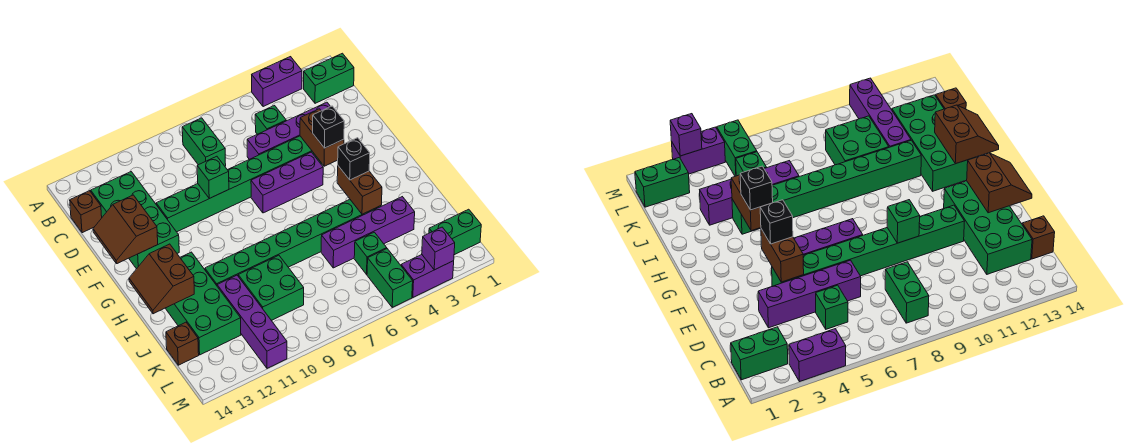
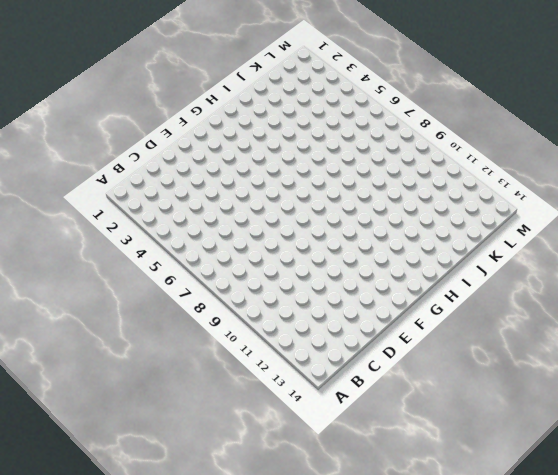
none -> purple 1x2 brick [252,57,302,107]
none -> green 1x2 brick [304,53,354,103]
none -> green 1x2 brick [182,118,226,166]

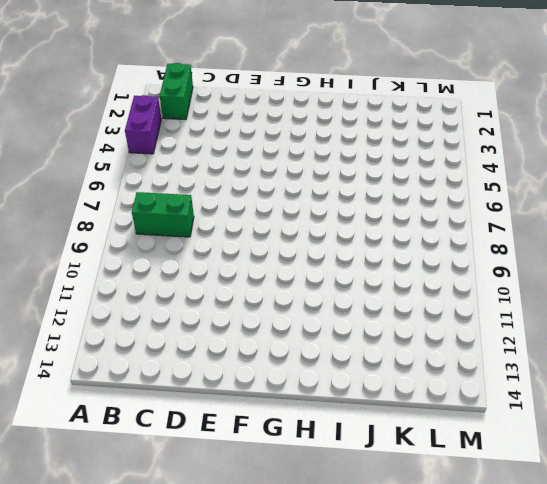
none -> green 1x1 brick [255,106,286,134]
none -> green 2x4 brick [91,172,179,269]
none -> brown 1x1 brick [70,191,102,233]

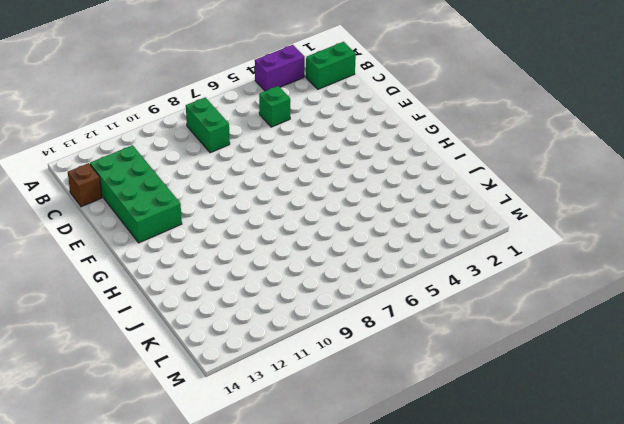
none -> purple 1x4 brick [247,102,331,159]
none -> green 1x8 brick [156,136,322,232]
none -> purple 1x3 brick [251,152,323,213]

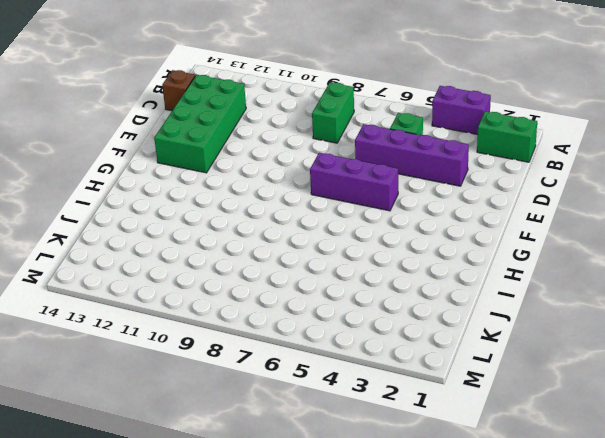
none -> green 1x8 brick [156,136,322,232]
none -> green 2x4 brick [165,252,241,355]
none -> green 1x8 brick [205,200,381,285]

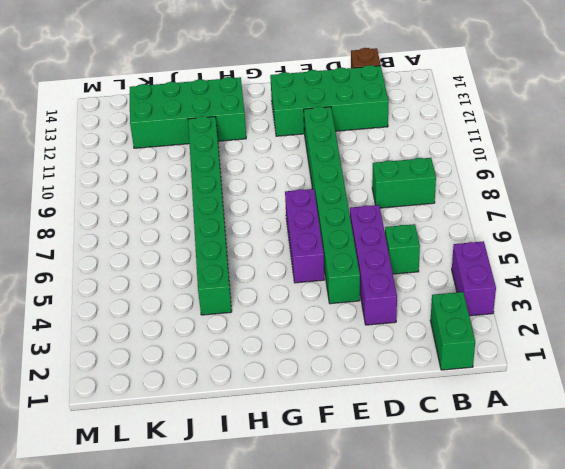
none -> purple 1x4 brick [321,197,415,268]
none -> green 2x2 brick [238,255,304,320]
none -> purple 1x4 brick [217,275,287,368]

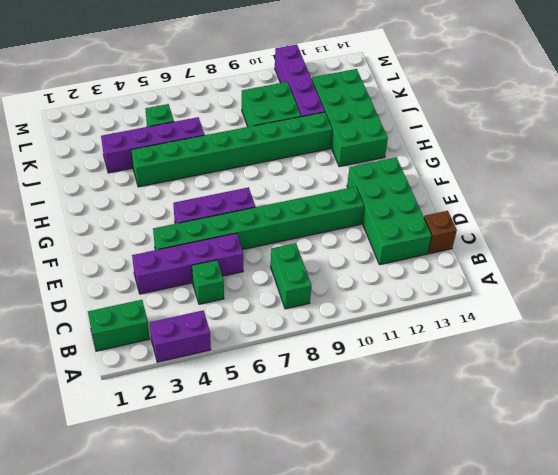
none -> brown 1x1 brick [166,322,199,365]
none -> green 1x2 brick [429,209,481,255]
none -> green 1x2 brick [367,249,413,307]

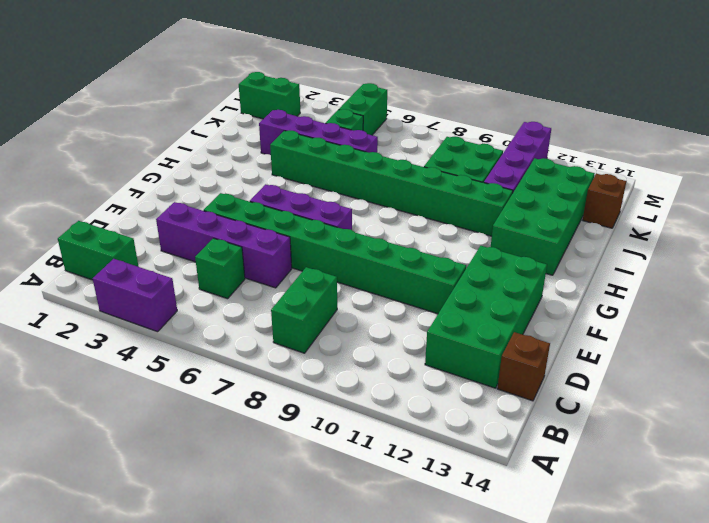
none -> purple 1x2 brick [401,255,454,297]
none -> brown 1x2 brick [300,109,344,166]
none -> green 1x1 brick [197,156,229,198]

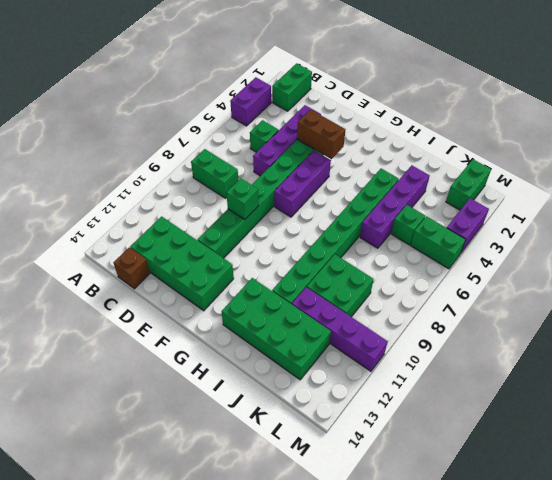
none -> brown 1x1 brick [166,322,199,365]
none -> brown 2x2 slope [93,195,158,264]
none -> brown 1x2 brick [337,166,382,214]

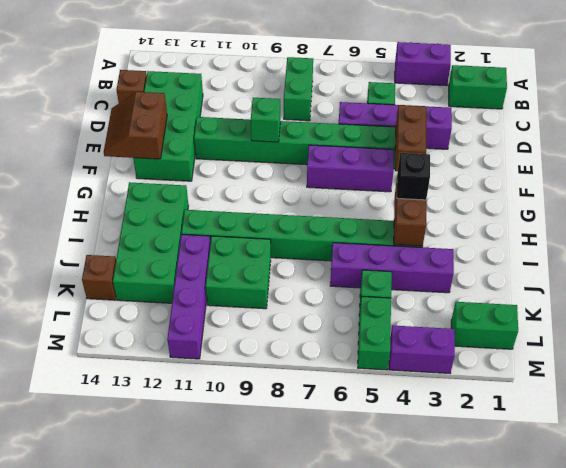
none -> brown 2x2 slope [129,244,194,314]
none -> purple 1x1 brick [422,227,455,270]
none -> black 1x1 brick [313,106,344,148]

